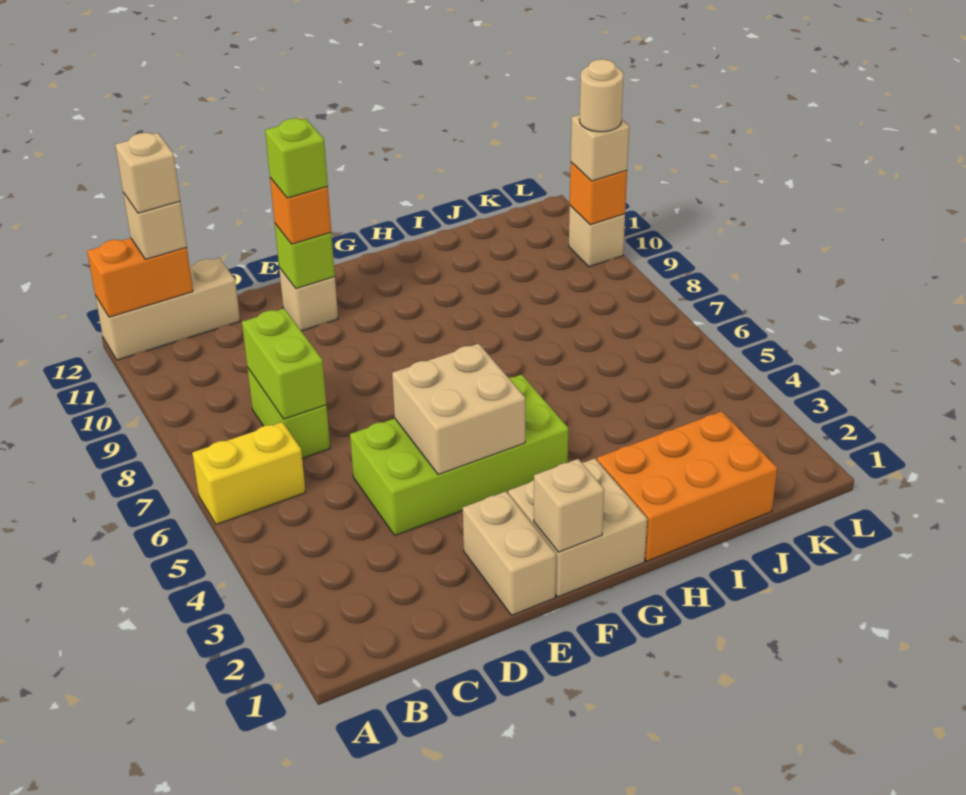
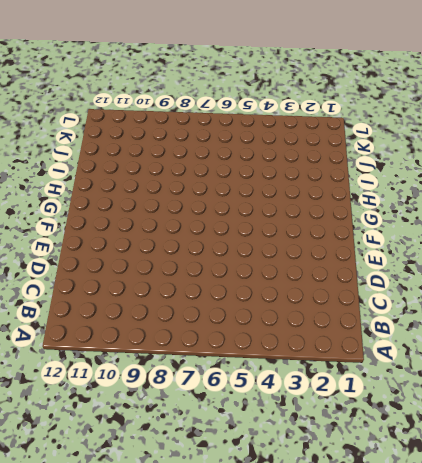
none -> yellow 1x2 brick [192,422,306,524]
none -> tan 1x3 brick [95,258,240,360]
none -> lime 1x2 brick [247,367,330,458]

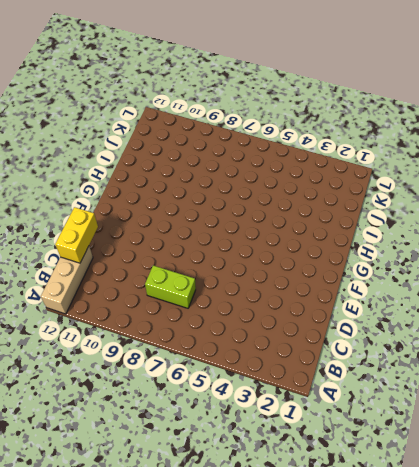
yellow 1x2 brick [55,207,98,263] -> yellow 1x2 brick moved to [192,422,306,524]
none -> lime 2x4 brick [350,375,569,535]
none -> tan 1x2 brick [463,492,556,615]
none -> tan 1x1 brick [279,268,338,331]

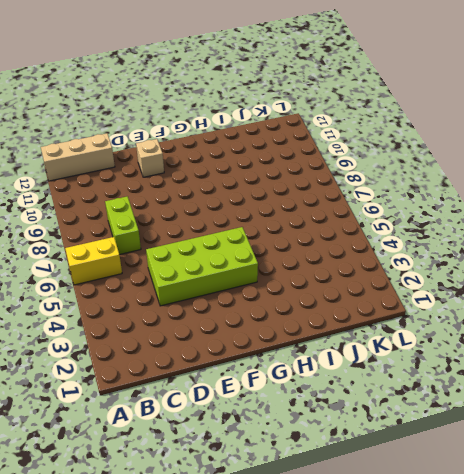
none -> tan 1x2 brick [463,492,556,615]
none -> tan 2x2 brick [508,458,647,597]
none -> orange 2x3 brick [597,411,777,561]

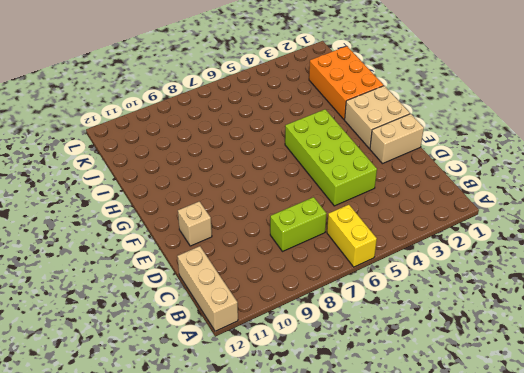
none -> tan 1x1 brick [569,206,625,267]
none -> orange 1x2 brick [87,238,193,317]
none -> lime 1x2 brick [242,308,326,419]

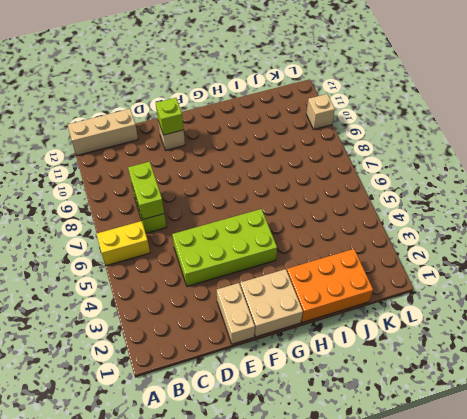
none -> orange 1x2 brick [87,238,193,317]
none -> tan 2x2 brick [392,344,525,475]
none -> tan 1x1 brick [534,459,604,552]

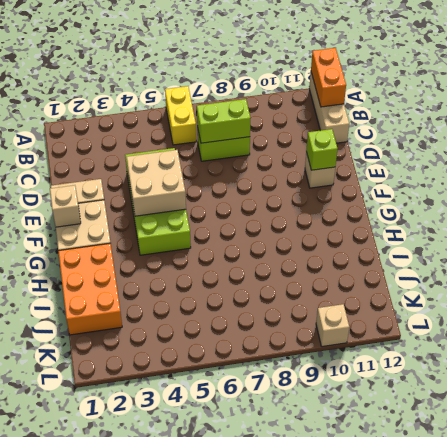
none -> orange 1x1 brick [570,162,627,225]
none -> tan 1x1 brick [123,193,187,259]
none -> orange 1x1 brick [270,178,331,244]

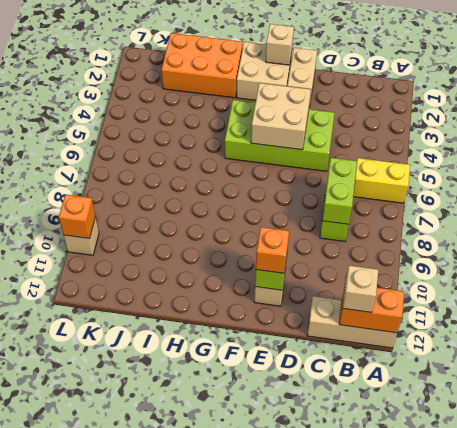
none -> tan 1x1 brick [571,115,629,181]
none -> tan 1x1 brick [115,133,180,213]
none -> lime 1x1 brick [265,118,328,198]

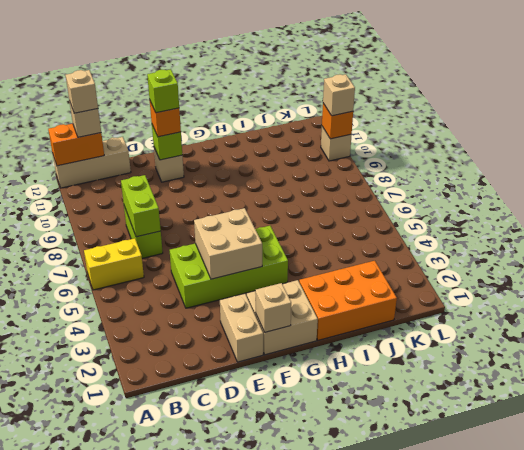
none -> tan 1x1 round brick [580,59,623,132]

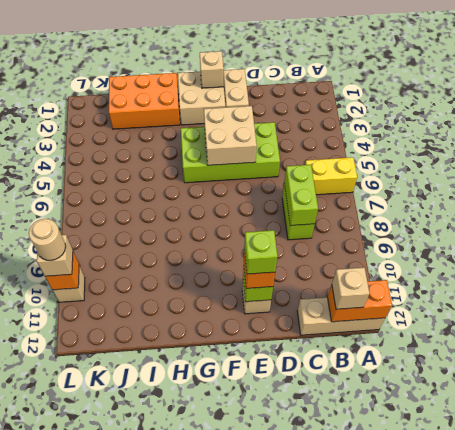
none -> tan 1x1 brick [115,133,180,213]

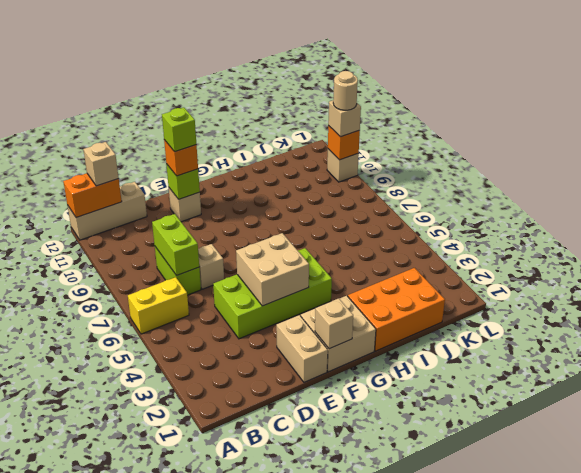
tan 1x1 brick [198,244,224,289] -> tan 1x1 brick moved to [115,133,180,213]

